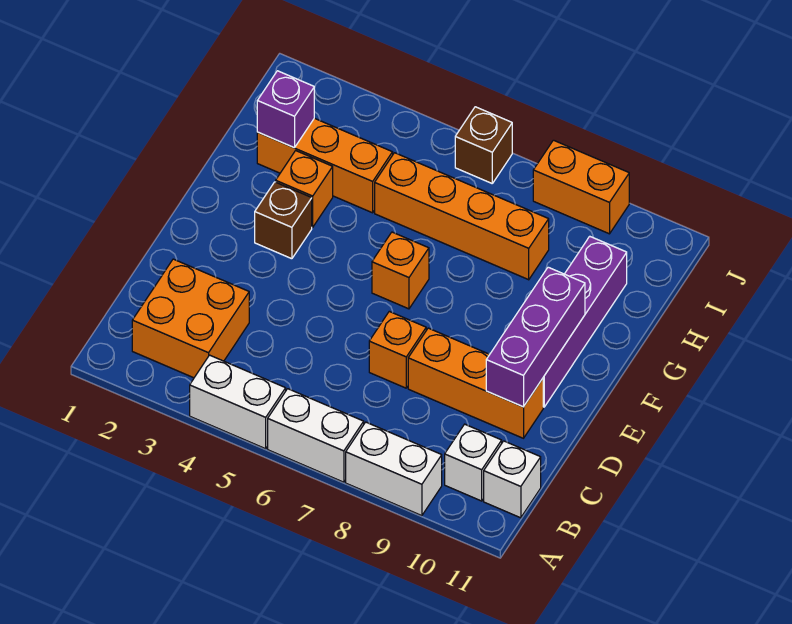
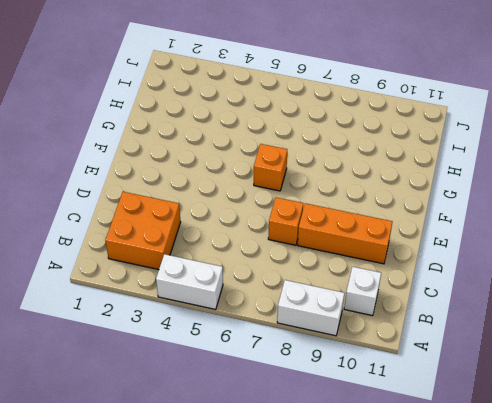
none -> white 1x2 brick [268,389,364,482]
none -> white 1x1 brick [484,441,541,518]
none -> purple 1x4 brick [543,236,627,407]

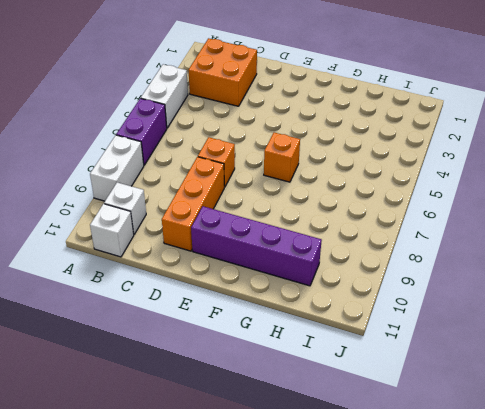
purple 1x2 brick [116,98,167,165] -> white 1x2 brick [268,389,364,482]
none -> brown 1x1 brick [255,182,312,259]
none -> orange 1x1 brick [276,151,333,227]
none -> orange 1x3 brick [257,118,393,213]

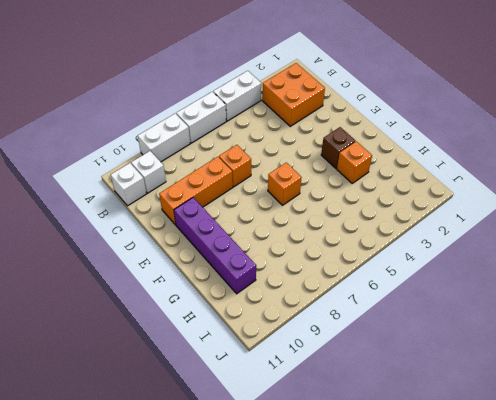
none -> orange 1x3 brick [257,118,393,213]
none -> orange 1x4 brick [375,153,549,280]
none -> brown 1x1 brick [455,107,512,183]

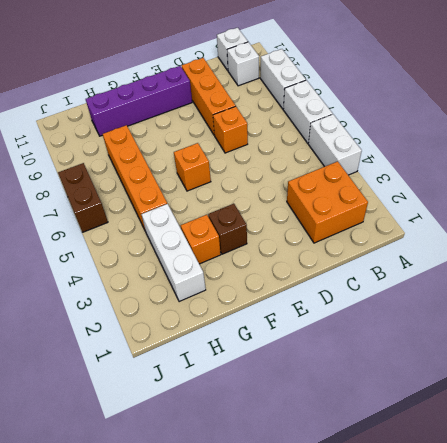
white 1x3 brick [141,204,206,302] -> orange 1x3 brick [257,118,393,213]
brown 1x2 brick [58,163,108,232] -> brown 1x1 brick [455,107,512,183]
none -> orange 1x2 brick [533,140,629,234]
none -> purple 1x3 brick [486,267,585,407]
none -> purple 1x1 brick [257,71,314,148]

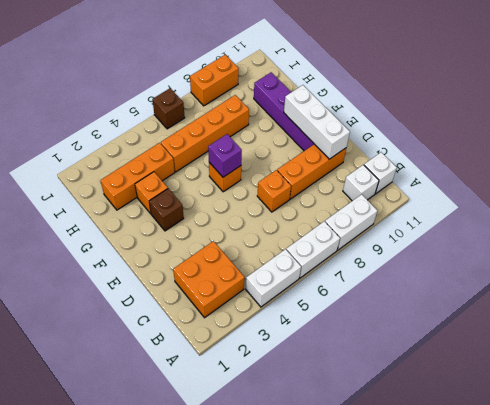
white 1x3 brick [284,85,350,159] -> purple 1x3 brick [486,267,585,407]
purple 1x1 brick [208,134,242,177] -> purple 1x1 brick moved to [257,71,314,148]

